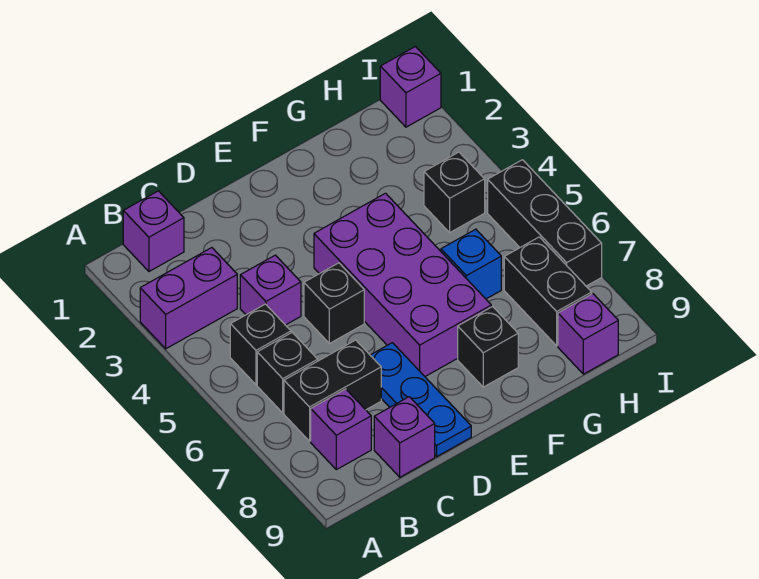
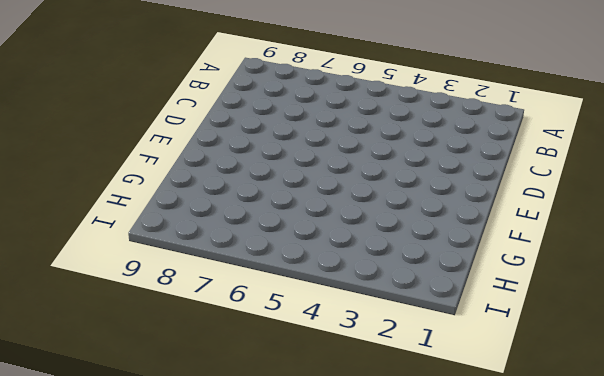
none -> purple 1x2 brick [140,248,237,349]
none -> purple 1x1 brick [123,191,184,271]
none -> black 1x1 brick [230,304,291,385]

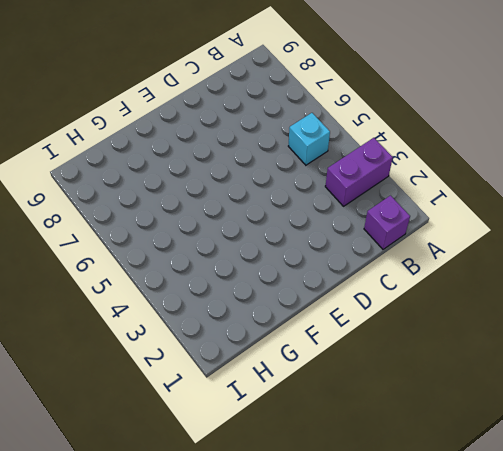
cyan 1x1 brick [288,113,330,165] -> black 1x1 brick [230,304,291,385]
none -> black 1x1 brick [257,333,318,413]
none -> black 1x2 brick [284,340,381,441]
none -> purple 1x1 brick [311,389,371,470]

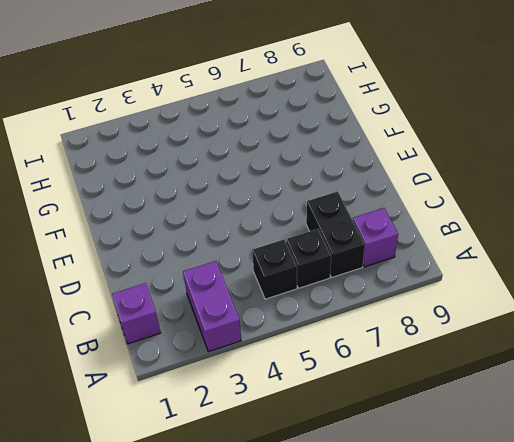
none -> purple 1x1 brick [240,255,301,325]
none -> purple 1x1 brick [374,397,435,477]
none -> black 1x1 brick [304,263,364,344]

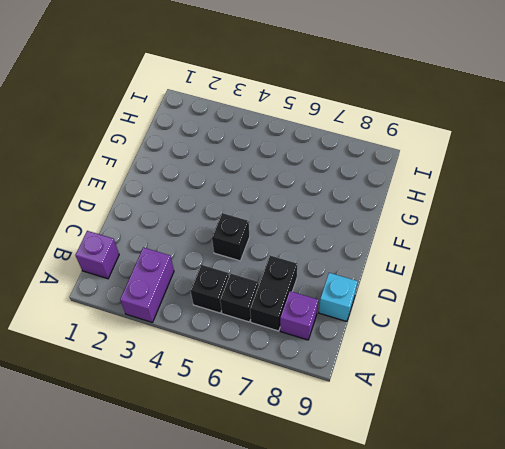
cyan 1x1 brick [319,273,358,322] -> purple 1x1 brick [374,397,435,477]
none -> purple 1x1 brick [240,255,301,325]
none -> blue 1x3 plate [370,343,471,457]
none -> purple 2x4 brick [314,193,491,376]

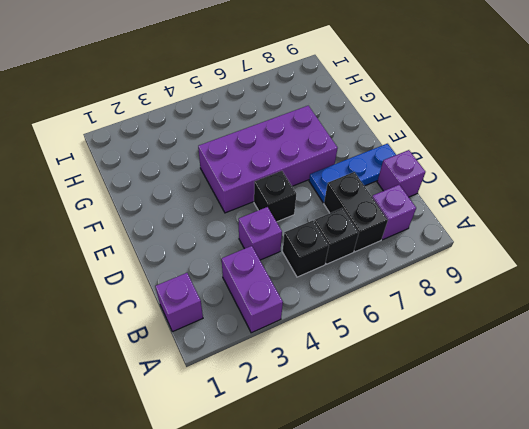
none -> black 1x1 brick [458,307,518,387]
none -> blue 1x1 brick [441,229,501,299]
none -> black 1x1 brick [424,152,485,233]

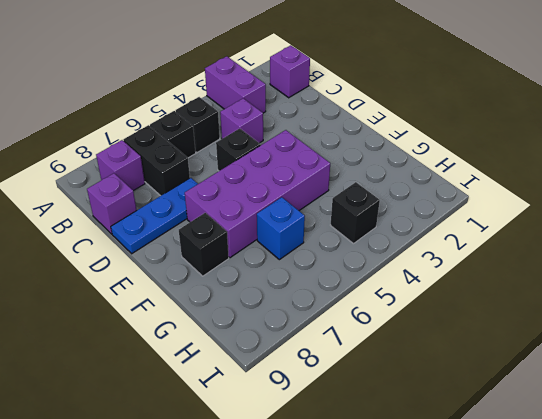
none -> black 1x2 brick [504,237,592,346]
none -> purple 1x1 brick [558,294,618,374]
none -> purple 1x1 brick [380,47,441,127]

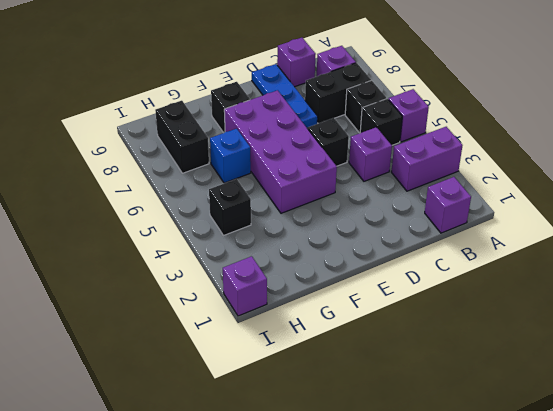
purple 1x1 brick [388,89,429,142] -> purple 1x1 brick moved to [558,294,618,374]
none -> black 1x3 brick [488,160,602,286]

